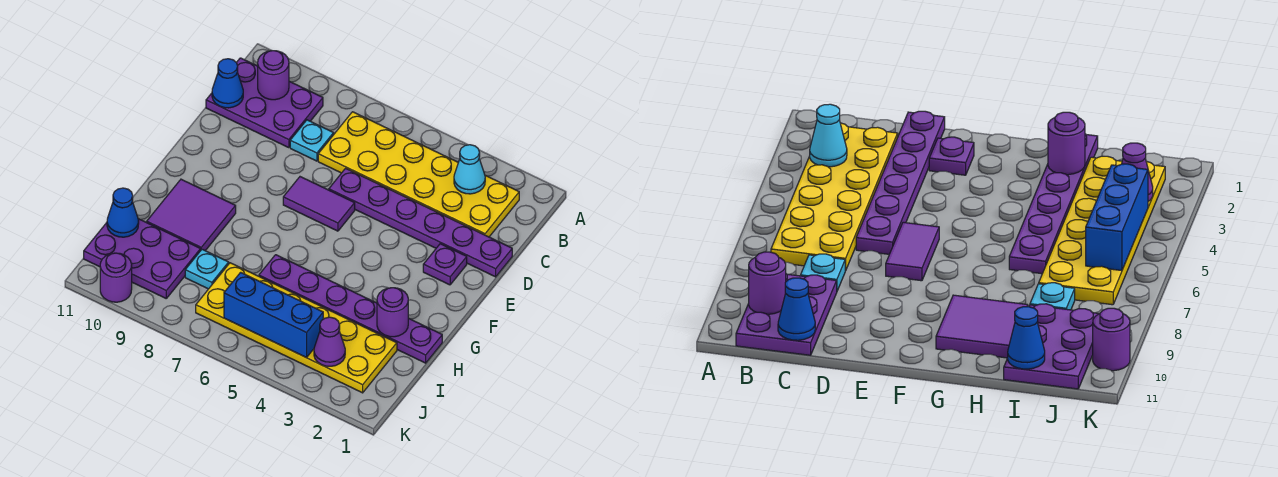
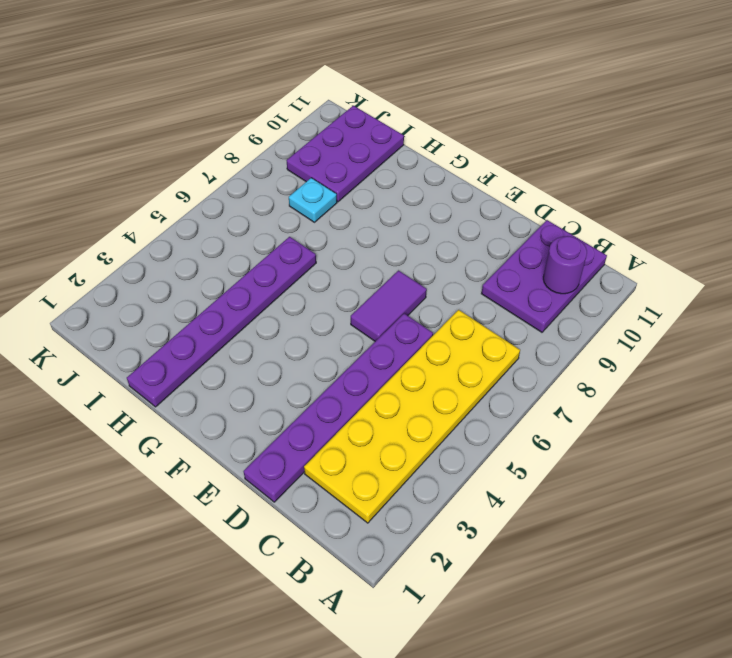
none -> cyan 1x1 plate [290,120,334,161]
none -> purple 1x1 plate [423,244,467,285]
none -> purple 2x2 tile [147,179,236,251]

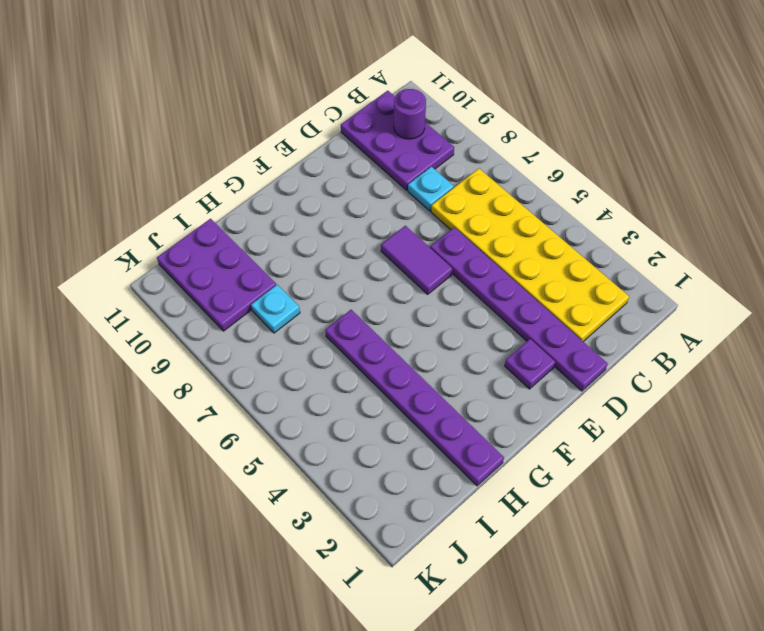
none -> purple 2x2 tile [147,179,236,251]
none -> yellow 2x6 plate [196,263,397,393]
none -> purple 1x1 round brick [100,253,132,302]

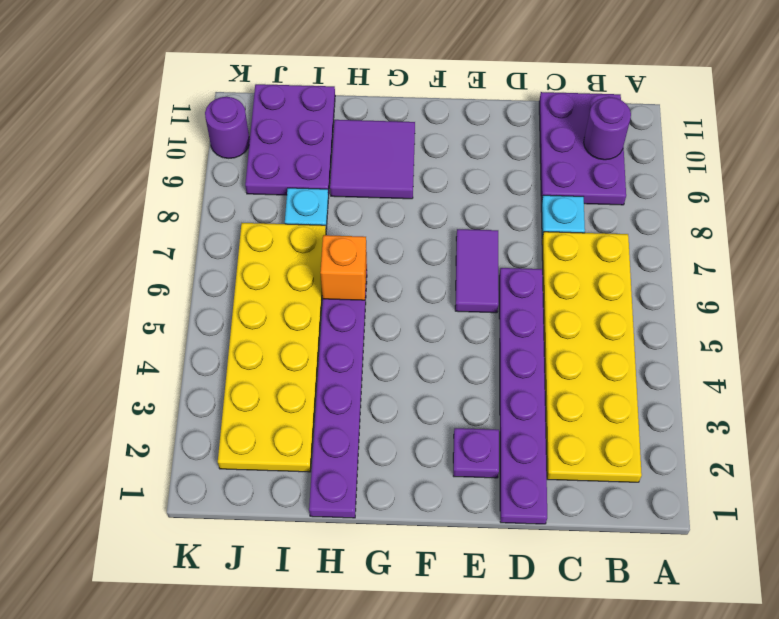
orange 1x1 brick [320,235,367,300] -> none
none -> cyan 1x1 cone [454,145,485,194]
none -> blue 1x1 cone [212,59,243,108]
none -> purple 1x1 round brick [377,288,408,337]

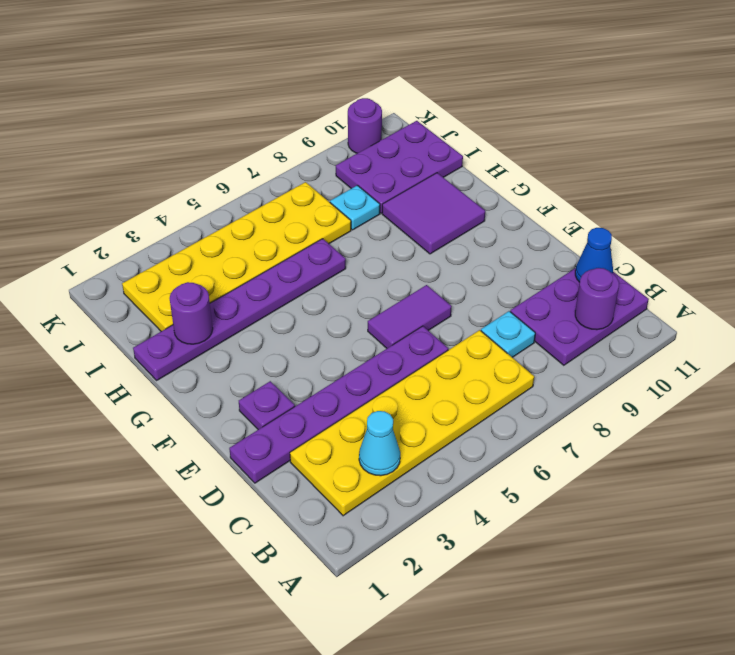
none -> blue 1x1 cone [107,188,139,237]
none -> purple 1x1 cone [314,317,345,366]
none -> blue 1x3 brick [224,272,323,357]

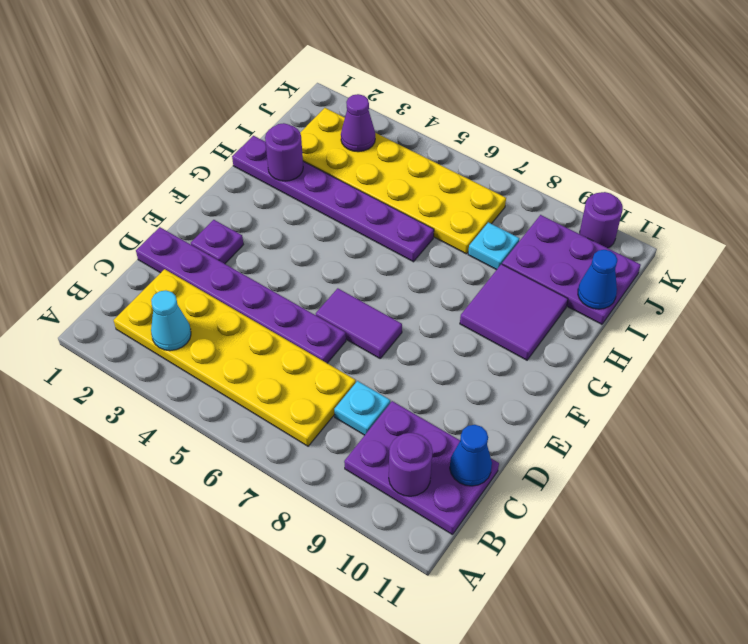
none -> blue 1x3 brick [224,272,323,357]

